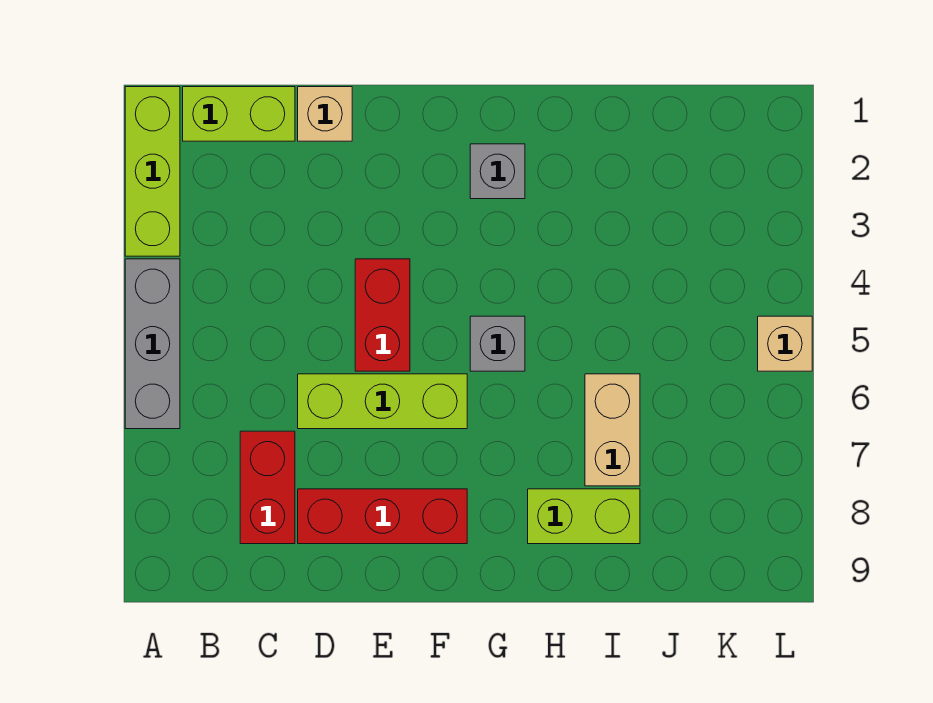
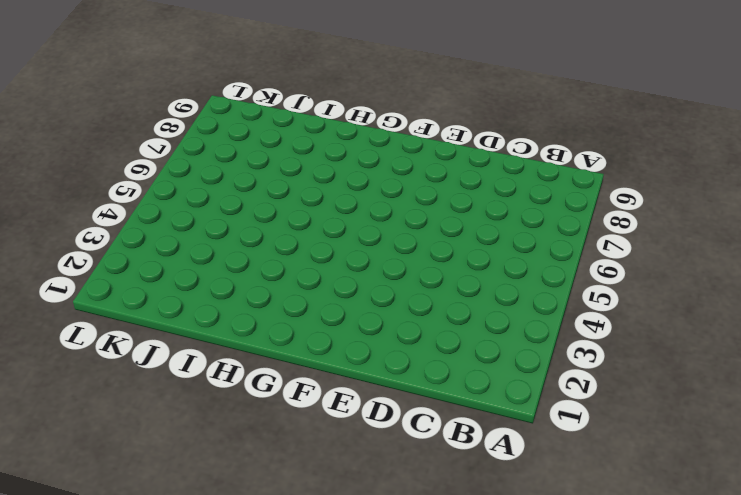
none -> lime 1x3 brick [125,87,180,256]
none -> grey 1x3 brick [125,259,180,429]
none -> lime 1x2 brick [183,87,295,141]

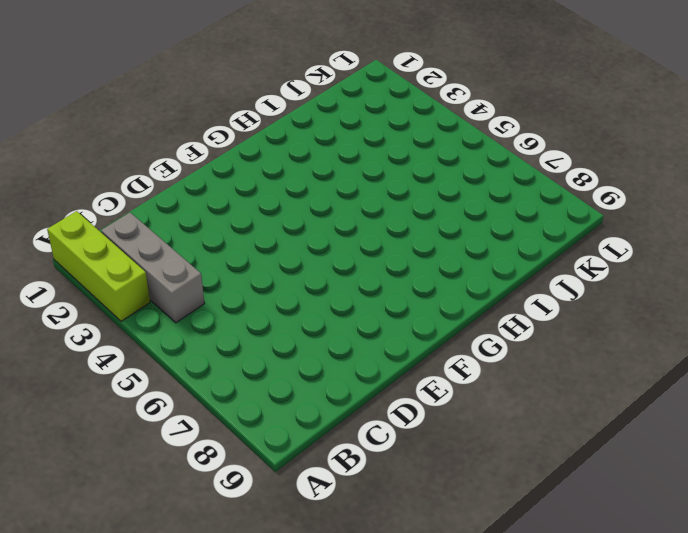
grey 1x3 brick [101,213,204,323] -> grey 1x3 brick moved to [125,259,180,429]
none -> lime 1x2 brick [183,87,295,141]
none -> red 1x2 brick [240,431,295,544]
none -> tan 1x1 brick [298,87,352,141]

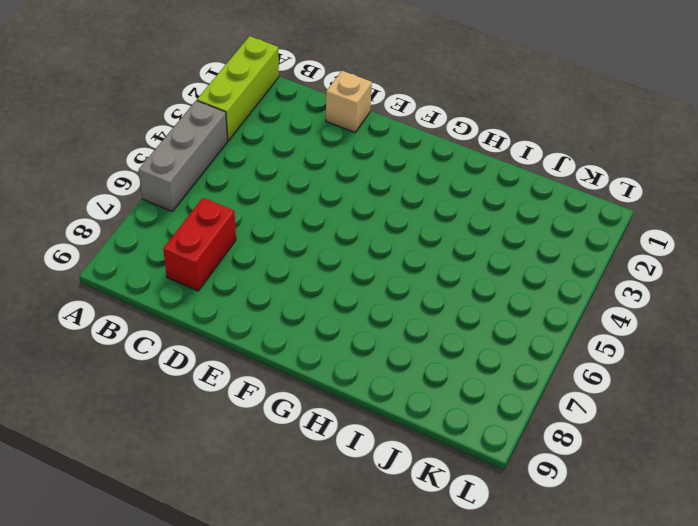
none -> lime 1x2 brick [183,87,295,141]
none -> lime 1x3 brick [298,374,467,429]
none -> red 1x3 brick [298,489,467,544]

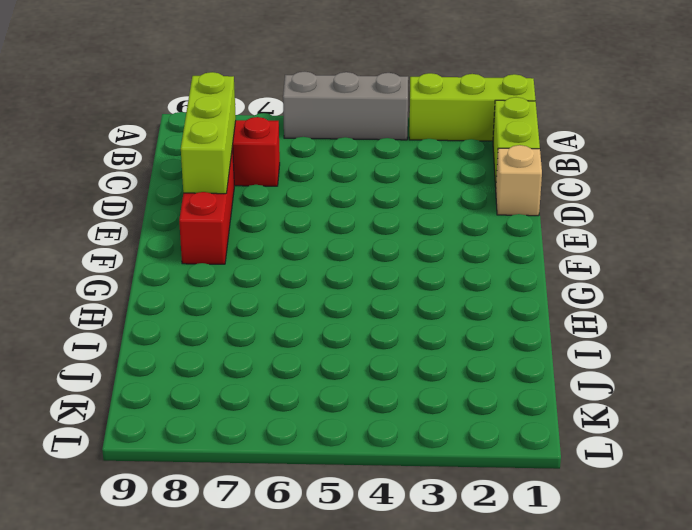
lime 1x3 brick [181,72,236,194] -> lime 1x3 brick moved to [298,374,467,429]
none -> red 1x2 brick [355,259,410,371]
none -> grey 1x1 brick [470,144,525,199]
none -> grey 1x1 brick [470,316,525,371]

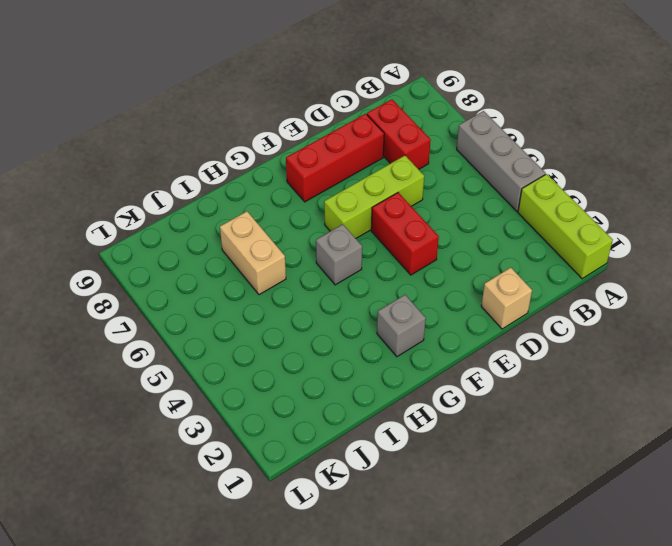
none -> lime 1x2 brick [183,87,295,141]
none -> lime 1x2 brick [528,489,640,544]
none -> tan 1x1 brick [758,316,812,371]

